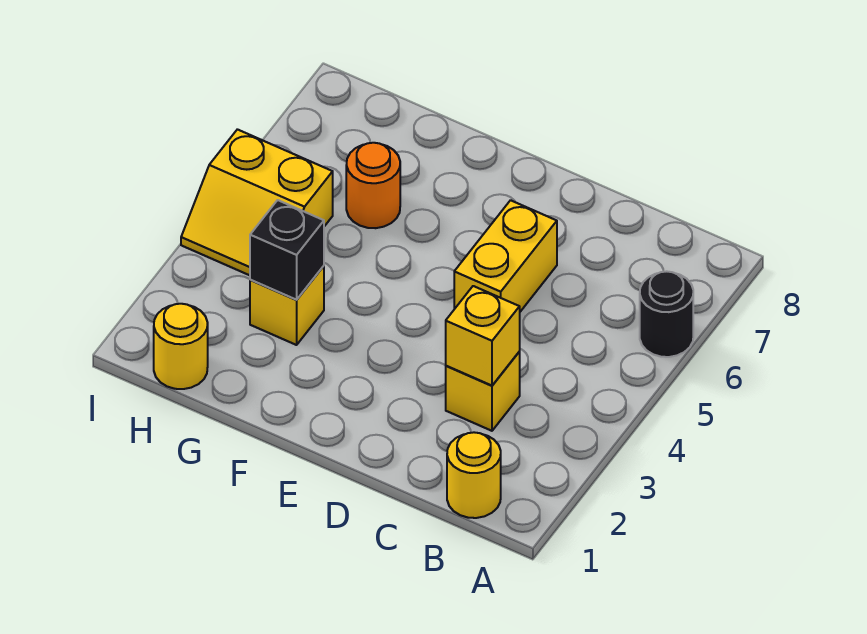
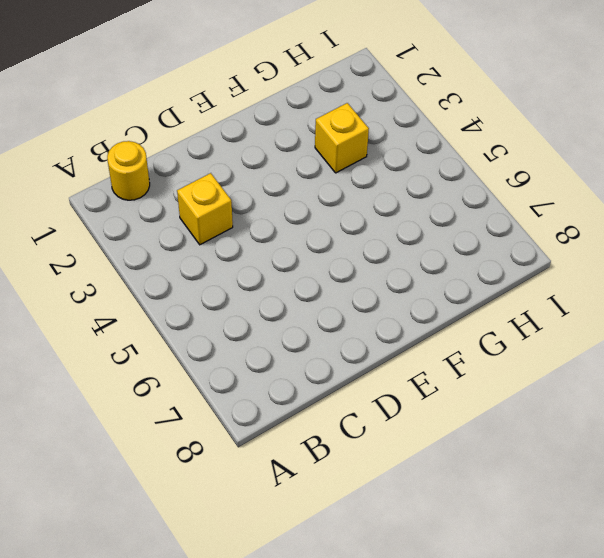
none -> black 1x1 round brick [640,271,693,357]
none -> yellow 1x2 brick [454,200,557,312]

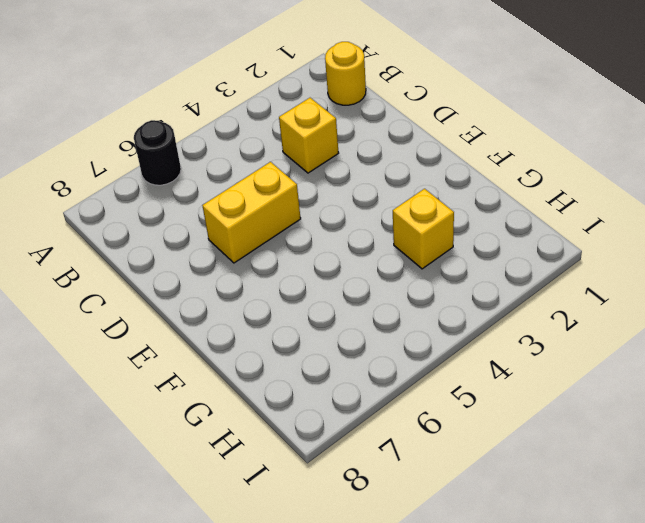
none -> orange 1x1 round brick [346,143,400,228]
none -> yellow 1x1 round brick [154,304,208,389]

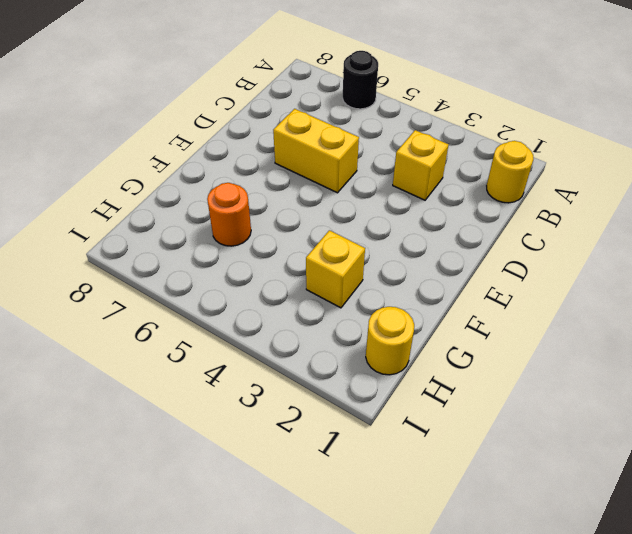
none -> yellow 2x2 slope [181,129,333,275]
none -> yellow 1x1 brick [446,286,520,386]

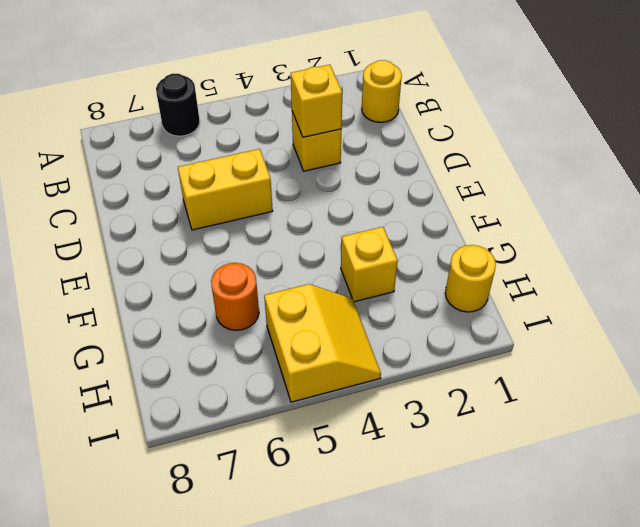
none -> black 1x1 brick [250,200,324,300]

